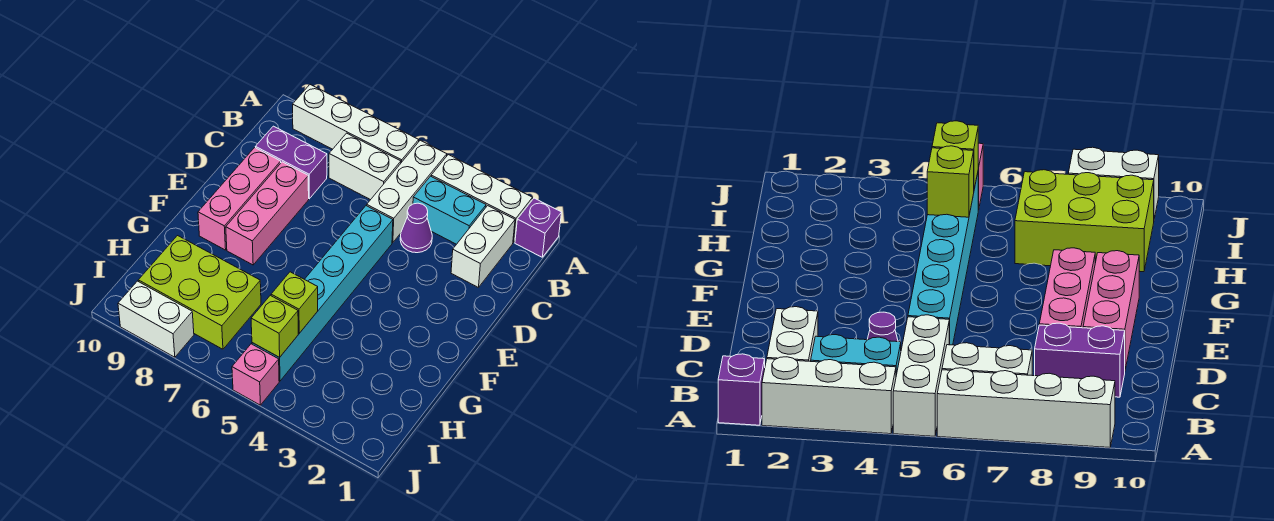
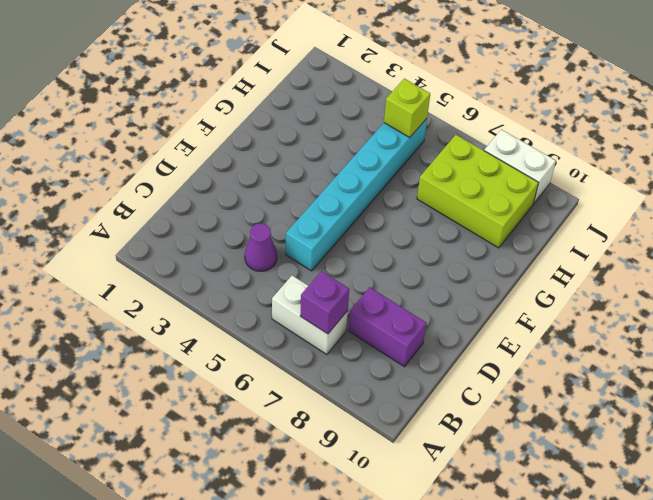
purple 1x1 brick [300,271,349,334] -> purple 1x1 brick moved to [515,198,562,257]
none -> white 1x3 brick [431,155,532,243]
none -> white 1x3 brick [367,140,447,243]
none -> white 1x4 brick [293,85,419,163]

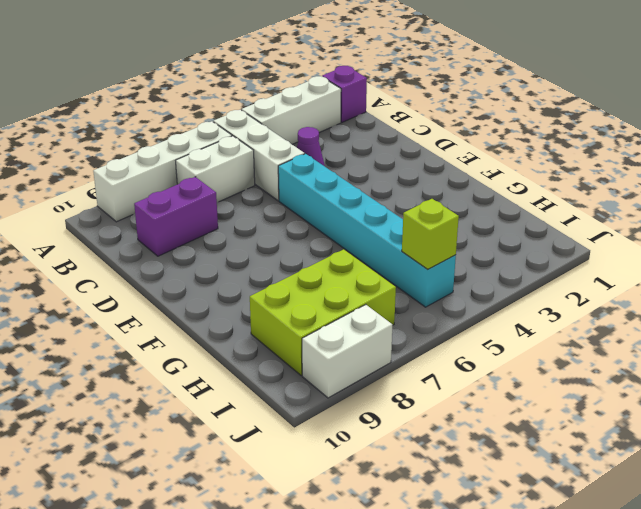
none -> white 1x2 brick [451,206,515,288]
none -> cyan 1x2 brick [413,176,486,244]
none -> pink 1x3 brick [226,162,309,265]

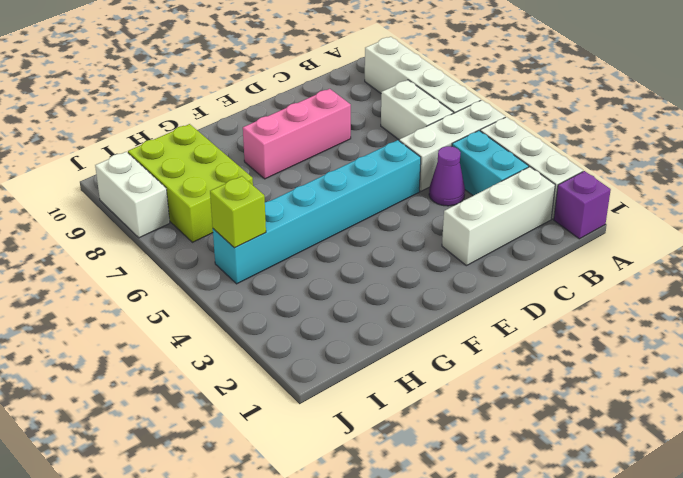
white 1x3 brick [442,167,555,266] -> white 1x2 brick [451,206,515,288]
none -> purple 1x2 brick [256,126,327,199]
none -> pink 1x3 brick [198,148,281,250]
none -> pink 1x1 brick [232,344,279,405]

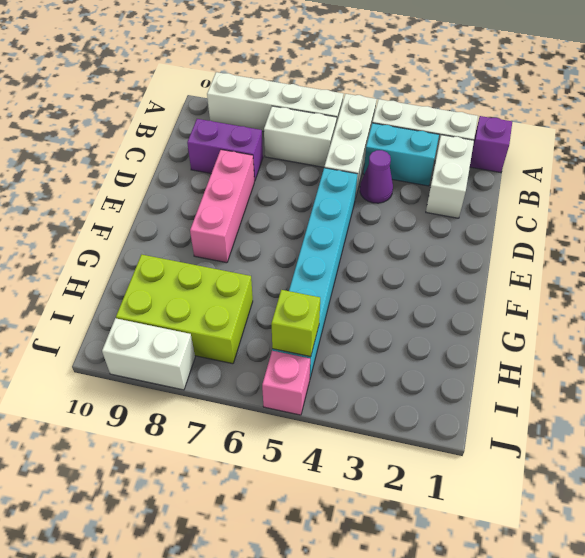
none -> pink 1x3 brick [198,148,281,250]
none -> lime 1x1 brick [271,272,318,333]

